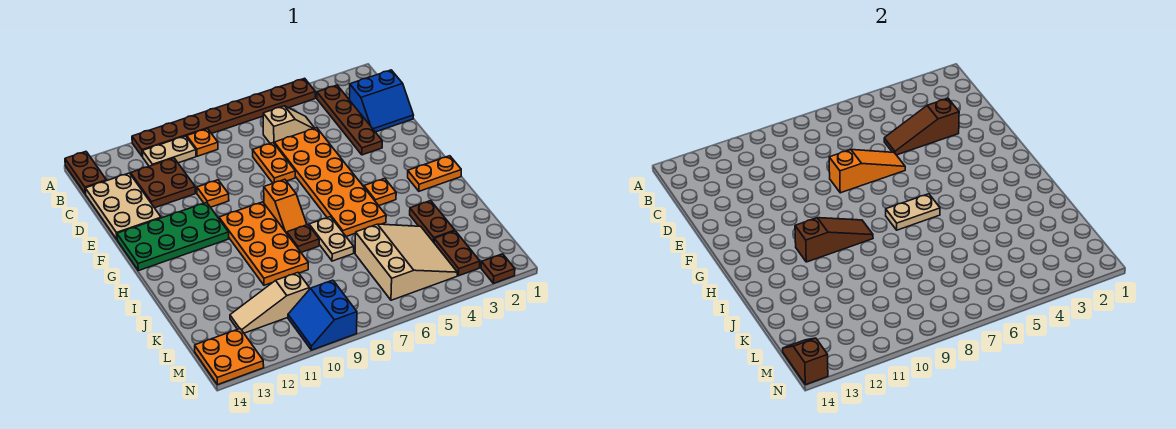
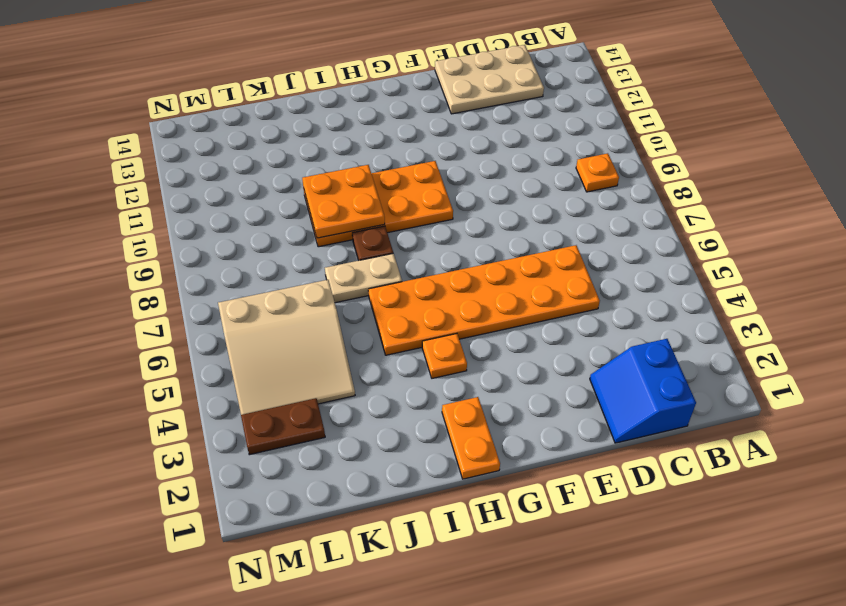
orange 2x2 plate [302,165,385,238] -> orange 2x2 plate moved to [195,329,264,385]
none -> brown 1x8 plate [132,78,315,156]
none -> brown 1x2 plate [65,152,106,194]
none -> brown 1x4 plate [317,85,382,155]
none -> tan 1x2 plate [142,136,196,166]

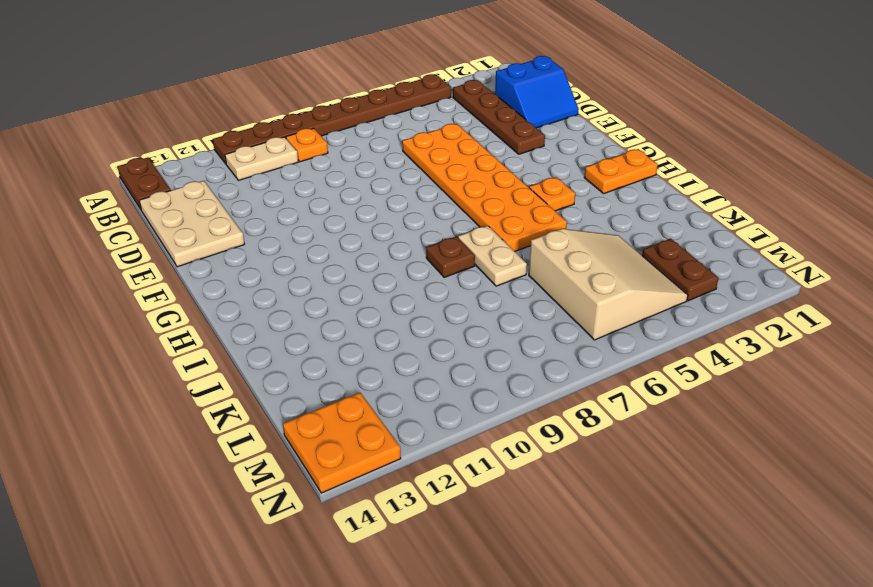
none -> tan 1x2 slope [263,106,314,143]
none -> brown 2x2 plate [131,158,195,208]
none -> orange 1x2 plate [253,143,295,183]
none -> orange 1x1 plate [197,180,229,207]

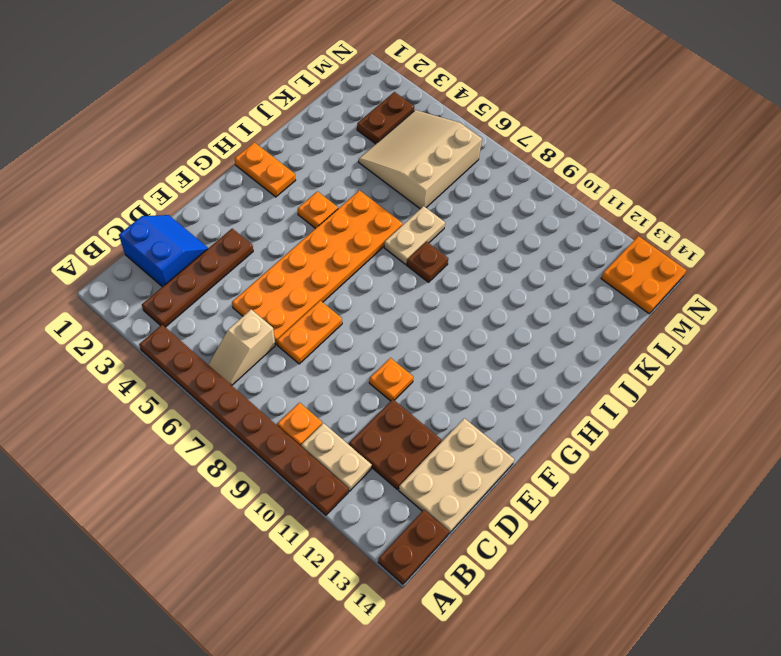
tan 1x2 slope [208,309,275,385] -> tan 1x2 slope turned to [263,106,314,143]
none -> green 2x4 plate [117,202,229,271]
none -> orange 1x2 slope [264,179,307,233]
none -> orange 2x4 plate [219,202,308,285]
none -> brown 1x2 plate [410,201,455,242]

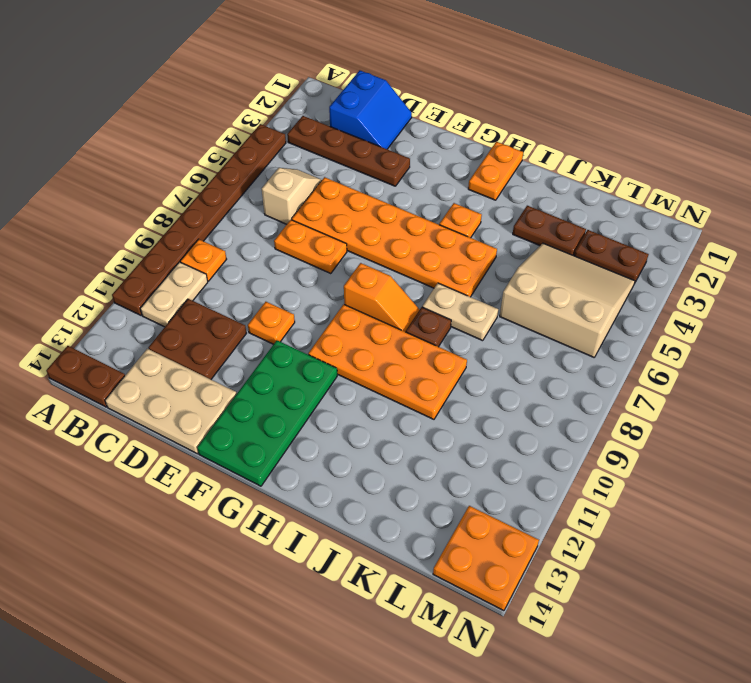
none -> tan 1x3 slope [230,273,309,333]
none -> blue 2x2 slope [288,280,357,350]
none -> brown 1x1 plate [481,254,515,283]
none -> brown 1x3 slope [884,98,959,155]

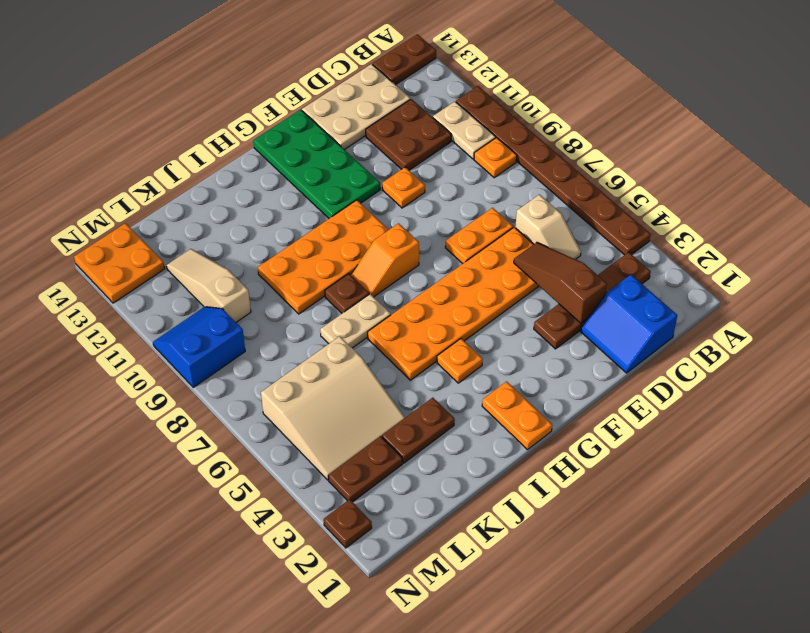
none -> orange 1x3 slope [829,150,905,193]
none -> tan 1x2 plate [886,194,940,230]
none -> brown 1x3 slope [795,218,873,262]
none -> brown 1x2 slope [783,338,828,385]

